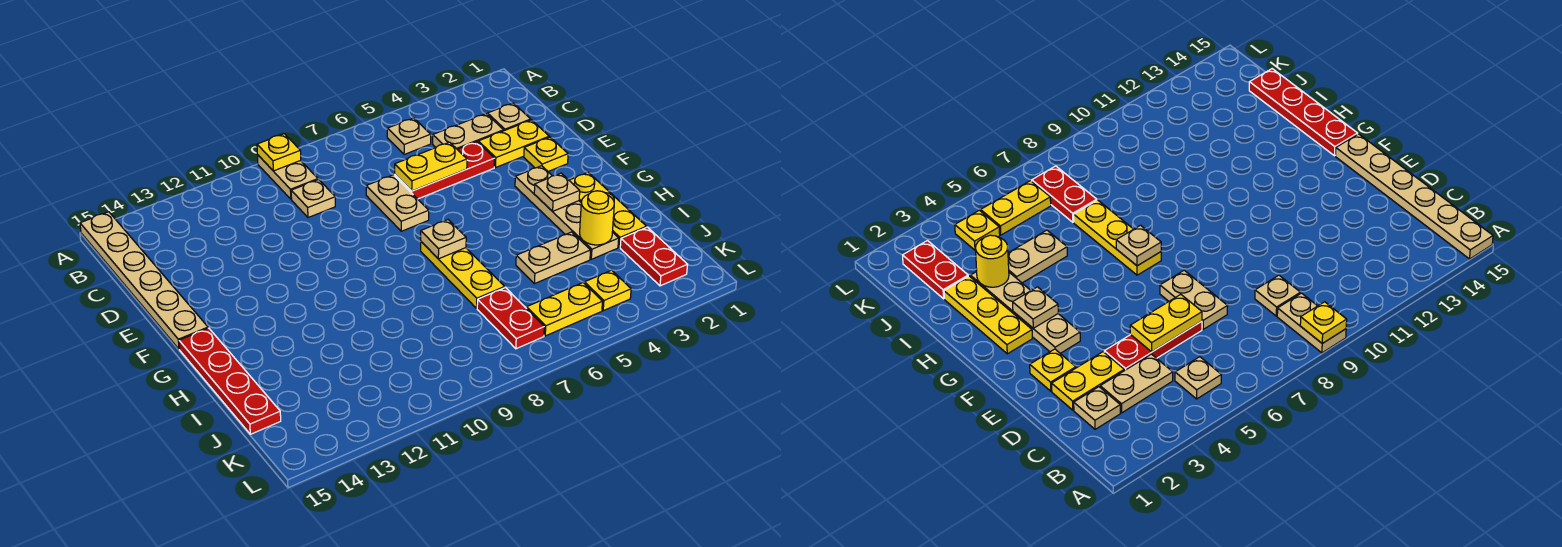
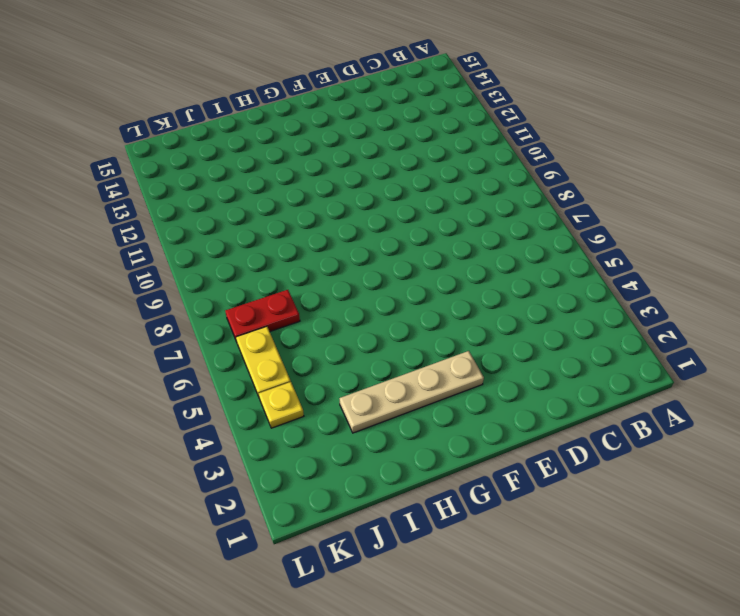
none -> tan 1x2 plate [258,155,318,199]
none -> tan 1x6 plate [80,212,208,349]
none -> tan 1x1 plate [387,118,431,154]

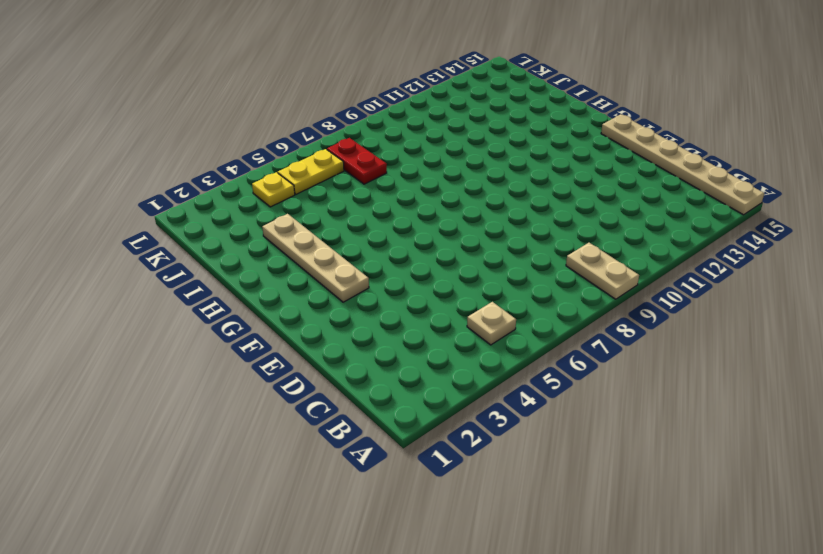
none -> tan 1x1 plate [487,103,531,131]
none -> tan 1x2 plate [433,114,504,149]
none -> tan 1x1 plate [291,180,335,217]

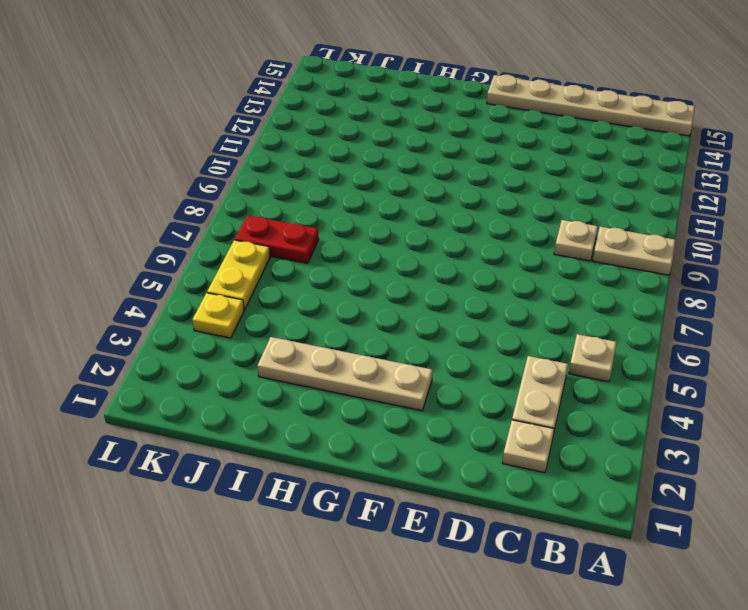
none -> yellow 1x2 plate [478,120,549,167]
none -> red 1x3 plate [395,142,495,199]
none -> tan 1x2 plate [366,175,429,231]

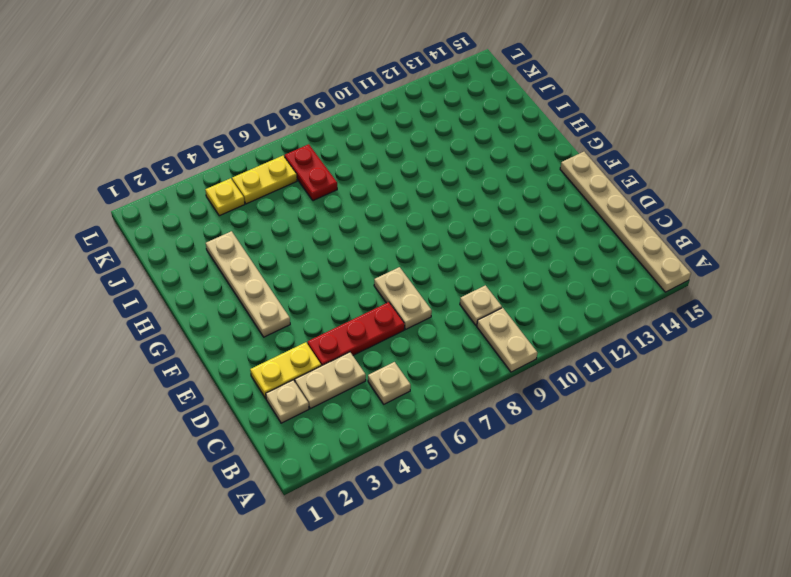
none -> yellow 1x1 plate [524,137,568,171]
none -> yellow 1x3 plate [569,173,646,247]
none -> yellow 1x3 plate [421,242,505,308]

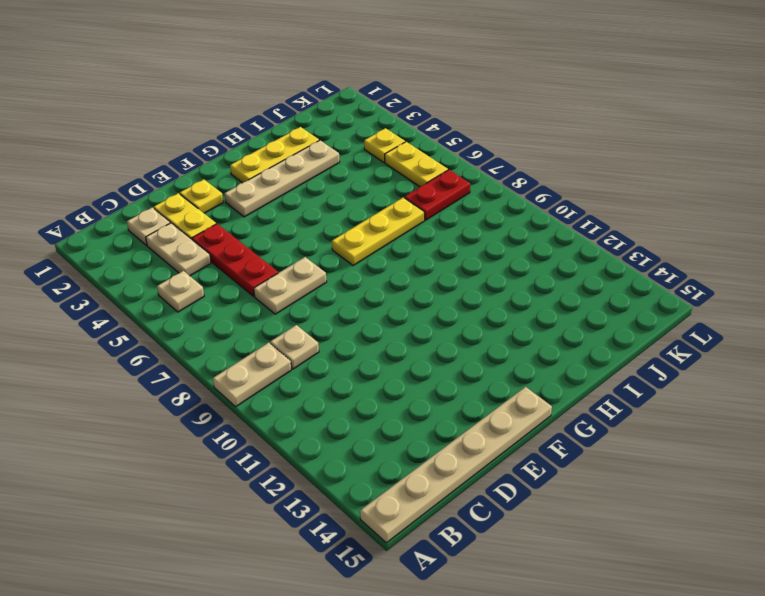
none -> red 1x4 plate [179,328,281,434]
none -> tan 1x2 plate [516,232,591,284]
none -> red 1x2 plate [620,227,688,286]

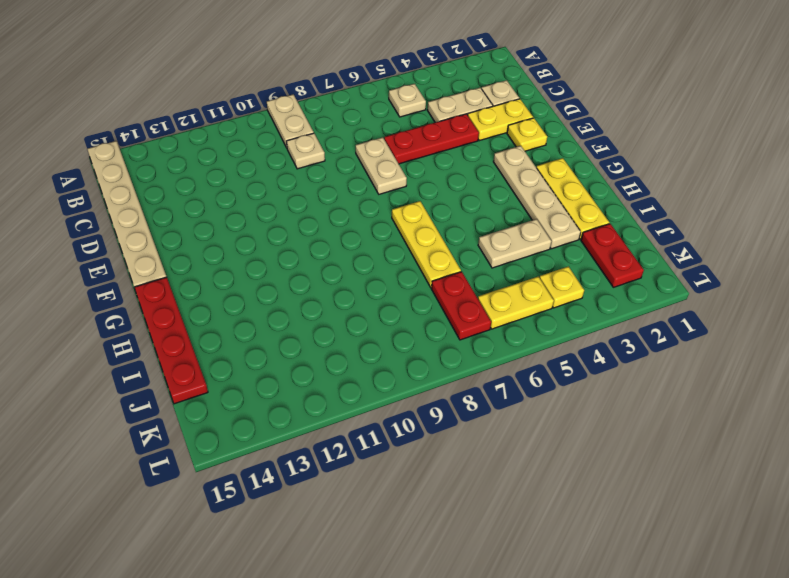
none -> yellow 1x1 plate [257,134,301,171]
none -> yellow 1x2 plate [395,142,467,191]
none -> tan 1x1 plate [534,173,580,211]

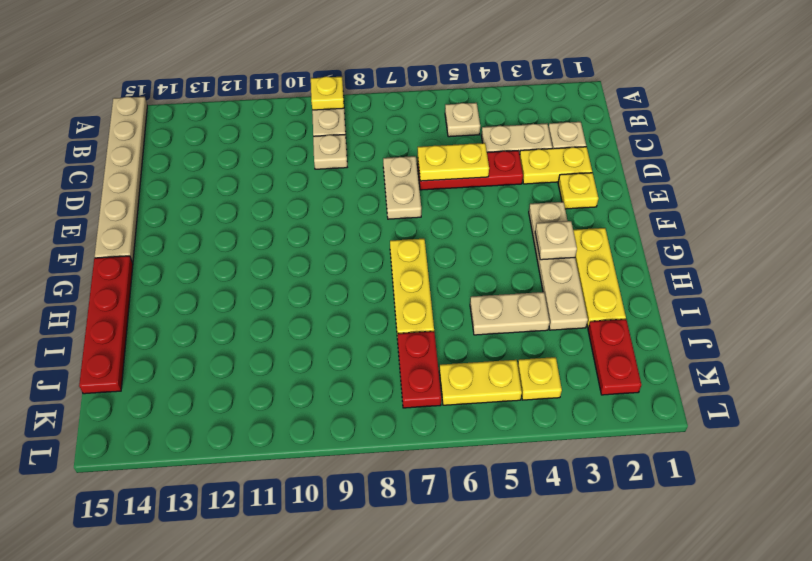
none -> tan 1x1 plate [421,220,466,259]
none -> yellow 1x1 round brick [580,191,614,245]

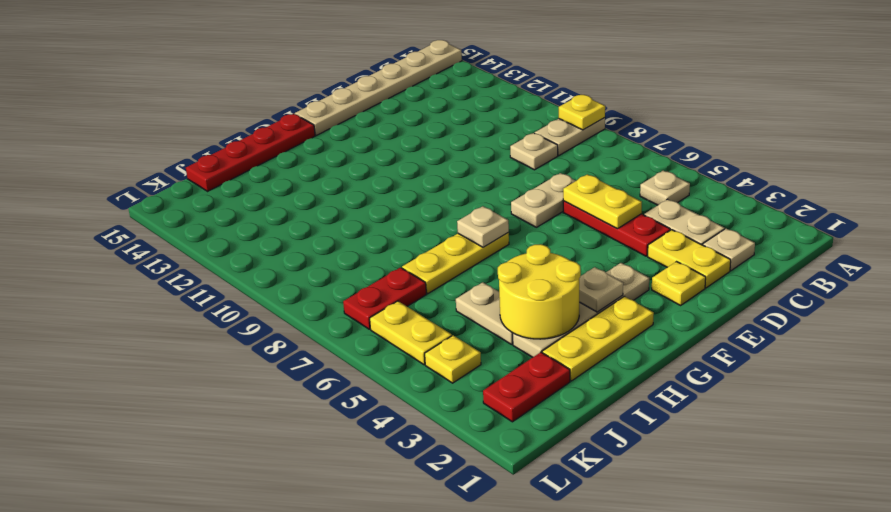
yellow 2x2 round brick [498,244,581,339] -> yellow 1x1 round brick [580,191,614,245]

